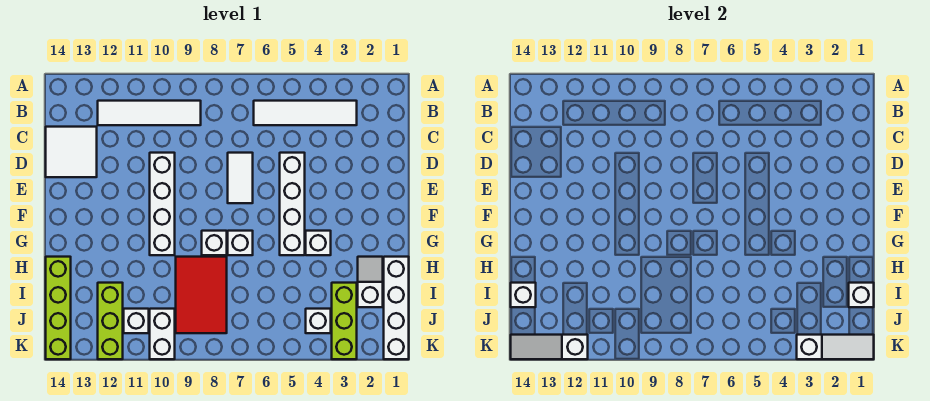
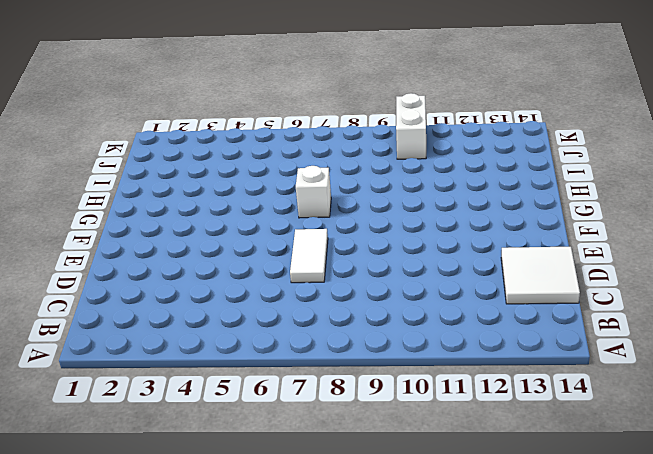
none -> white 1x4 tile [254,101,357,125]
none -> white 1x4 tile [98,101,201,125]
none -> white 1x4 brick [280,153,305,255]

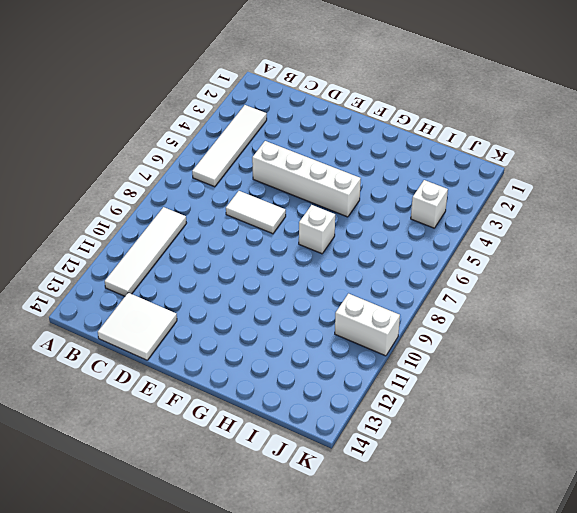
none -> white 1x4 brick [150,153,175,255]
none -> white 1x1 brick [306,231,331,255]
none -> white 1x1 brick [202,231,227,255]

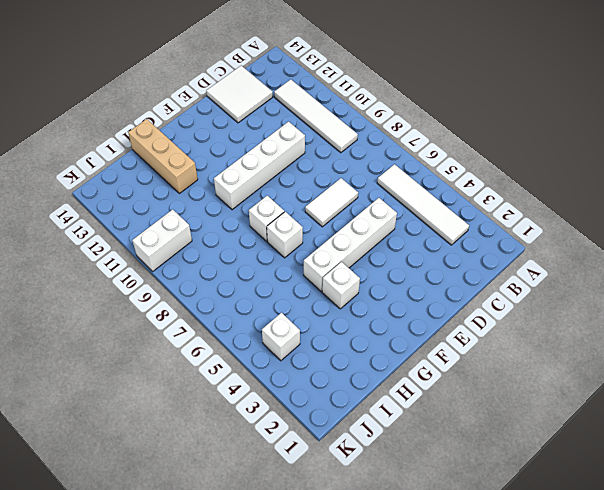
tan 1x3 brick [128,119,198,193] -> lime 1x4 brick [46,257,71,359]
none -> white 1x4 brick [384,257,409,359]
none -> white 1x2 slope [358,257,383,307]
none -> red 2x3 tile [176,257,227,333]

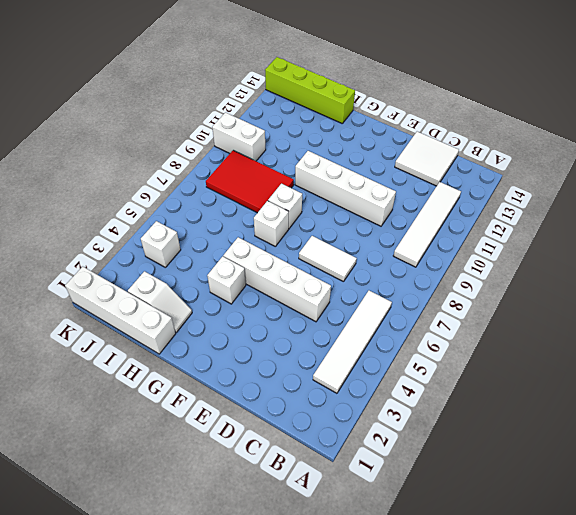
none -> lime 1x3 brick [332,283,357,359]
none -> lime 1x3 brick [98,283,123,359]
none -> white 1x1 brick [124,309,149,333]

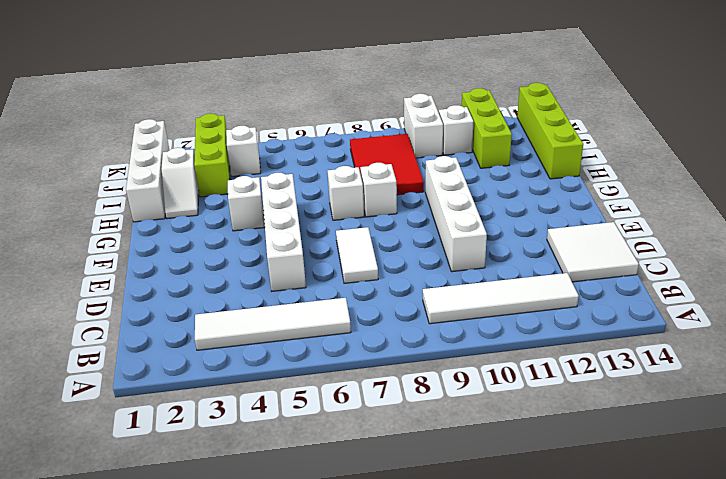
none -> white 1x1 brick [849,283,874,307]
none -> white 1x1 brick [511,283,536,307]
none -> white 1x3 slope [797,335,874,359]

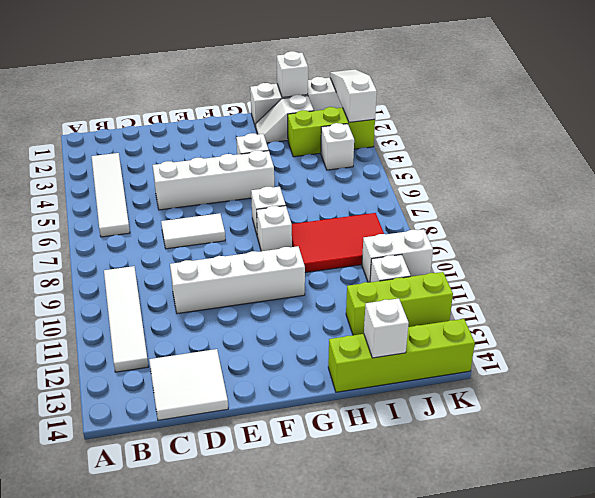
none -> white 1x3 slope [511,335,588,359]

